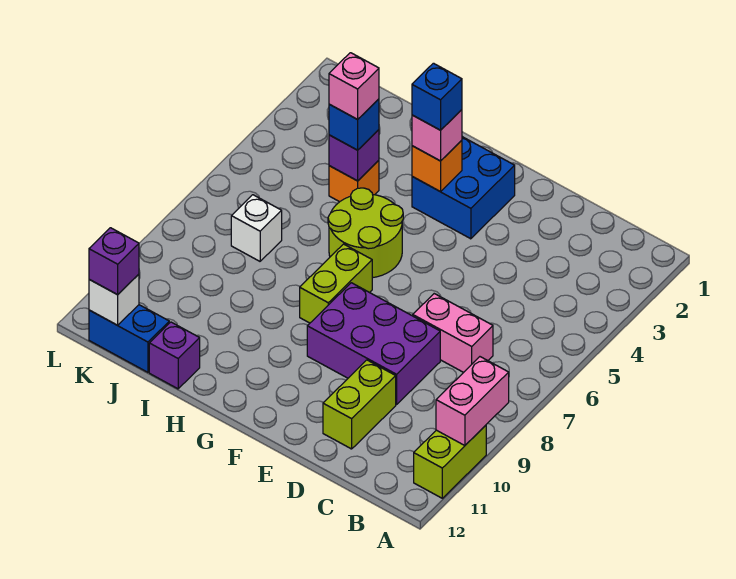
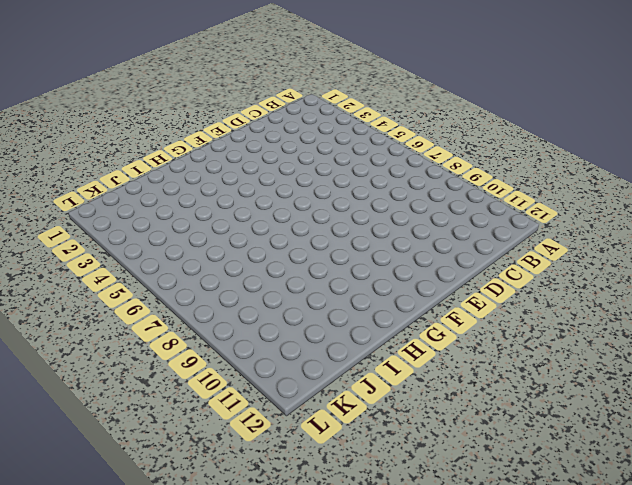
none -> lime 1x2 brick [414,425,486,498]
none -> pink 1x2 brick [413,294,493,372]
none -> purple 2x3 brick [307,283,440,405]

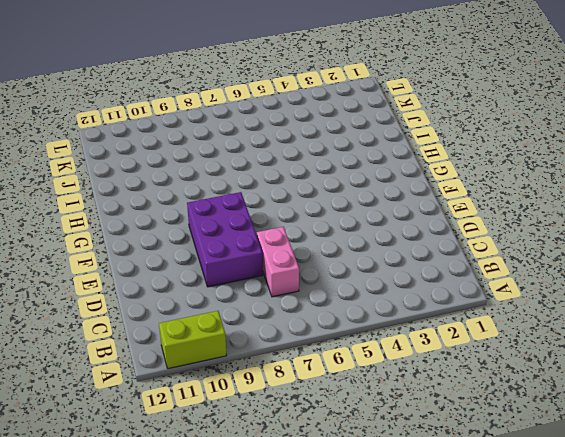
none -> lime 1x2 brick [323,360,396,449]
none -> blue 2x2 brick [412,137,515,239]
none -> lime 2x2 round brick [328,188,403,278]

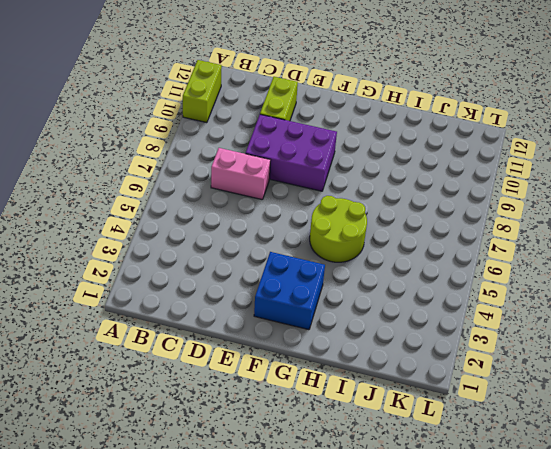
none -> lime 1x2 brick [300,244,372,323]
none -> orange 1x1 brick [329,160,379,202]
none -> purple 1x1 brick [149,322,200,389]

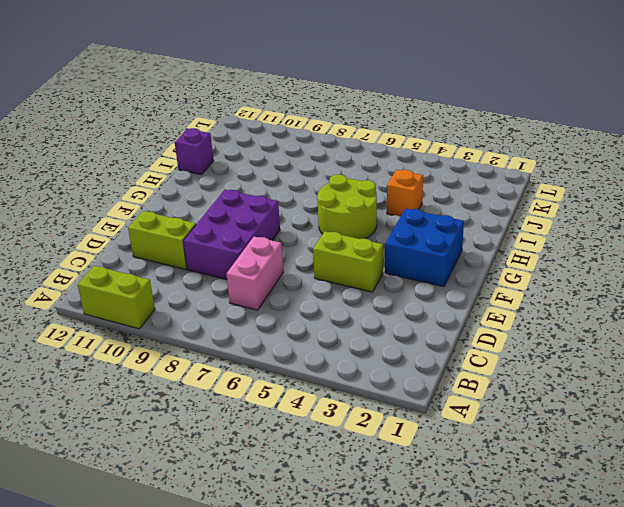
lime 1x2 brick [313,231,383,292] -> lime 1x2 brick moved to [300,244,372,323]
none -> white 1x1 brick [231,195,282,261]
none -> blue 1x2 brick [89,305,169,372]
none -> pink 1x2 brick [436,357,509,446]

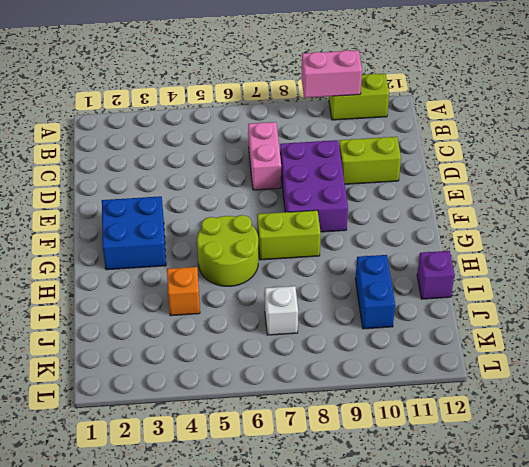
blue 1x2 brick [355,255,395,329] -> blue 1x2 brick moved to [89,305,169,372]
none -> orange 1x1 brick [412,140,462,192]
none -> purple 1x1 brick [329,130,379,181]
none -> white 1x1 brick [89,274,139,325]

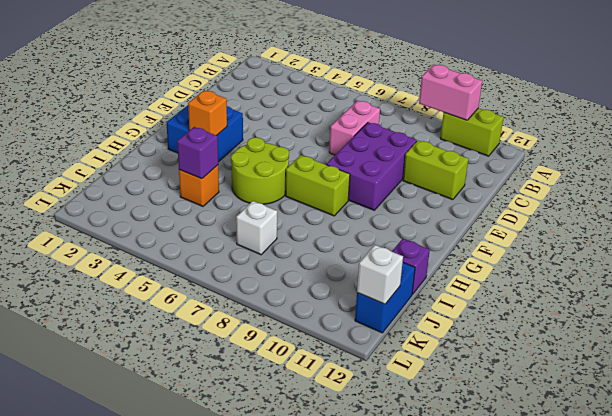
none -> pink 1x1 brick [412,110,462,161]
none -> blue 1x1 brick [329,99,379,150]
none -> purple 1x1 brick [89,228,139,295]

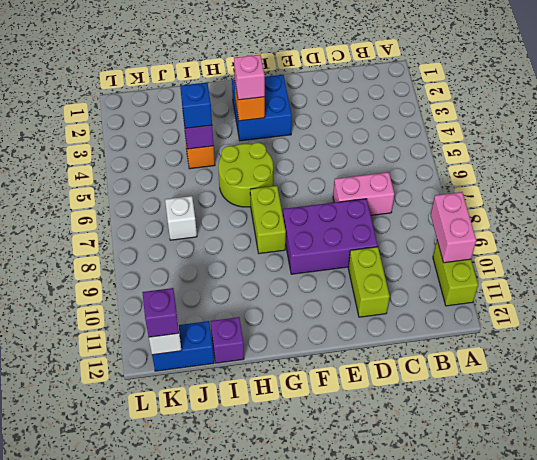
none -> blue 1x1 brick [412,63,462,130]
none -> pink 1x1 brick [329,53,379,119]

